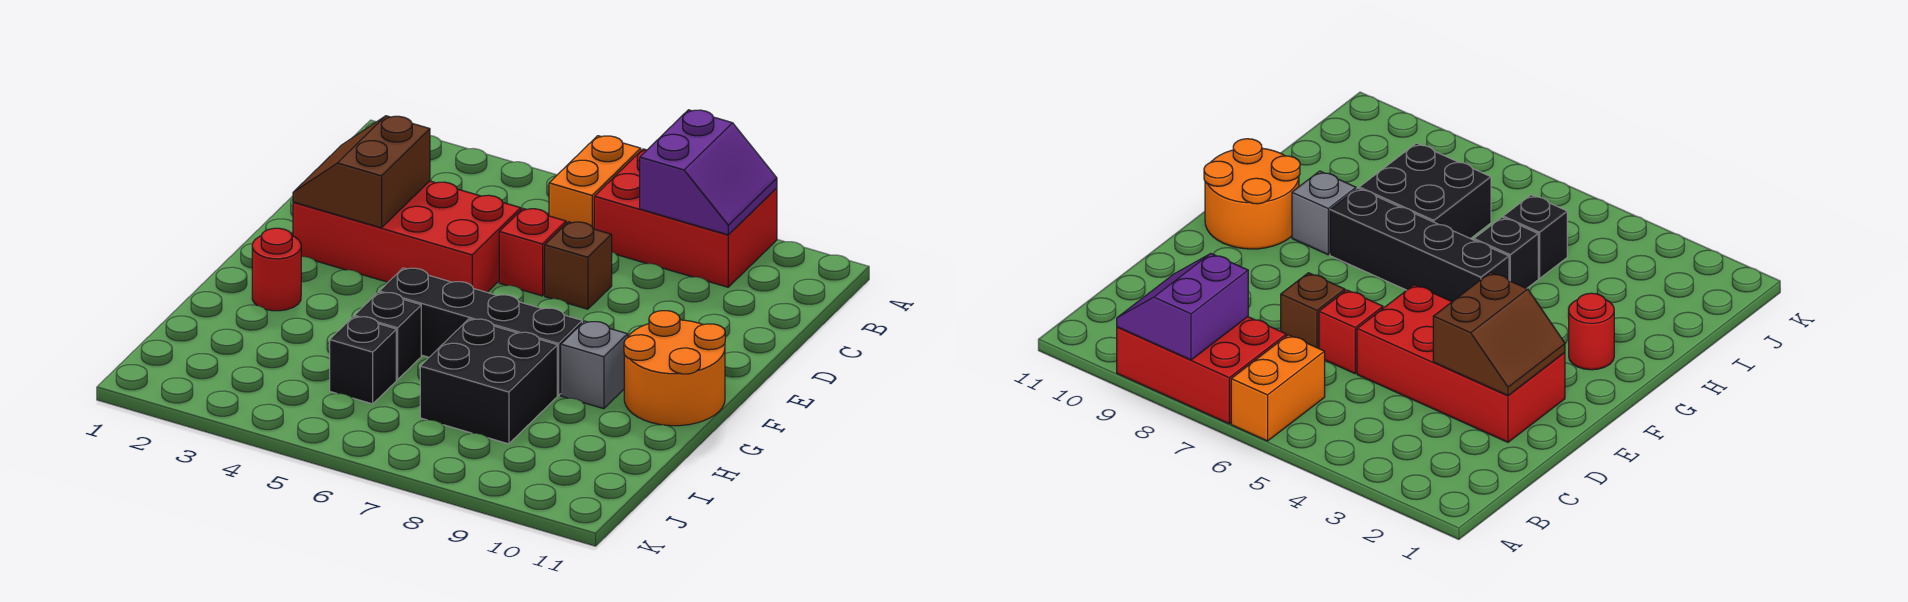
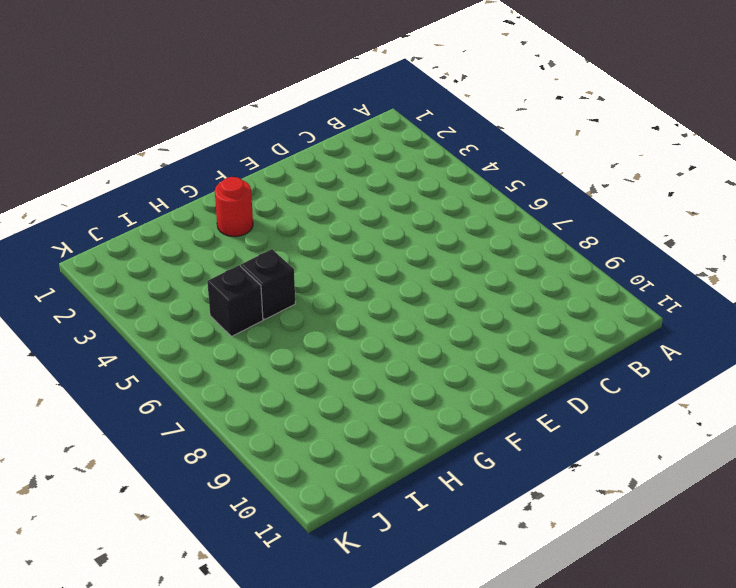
none -> orange 1x2 brick [549,136,641,229]
none -> red 2x3 brick [594,149,777,287]
none -> red 2x4 brick [293,181,521,292]

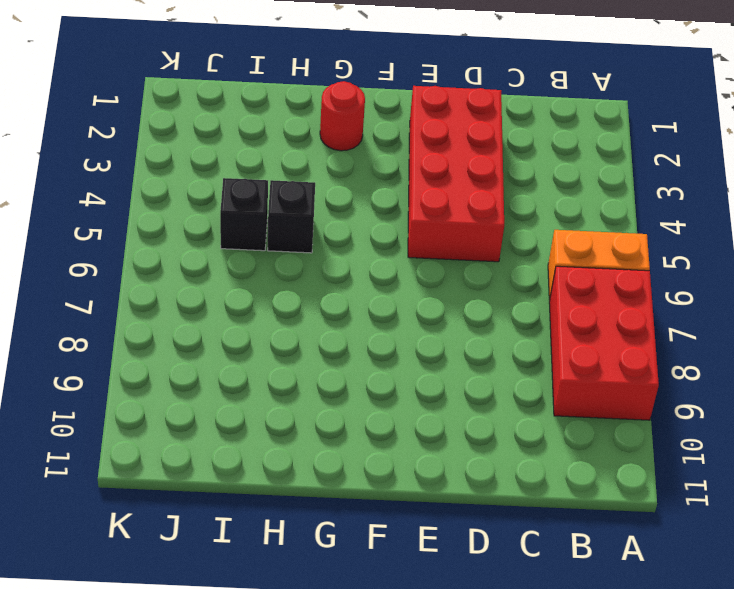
none -> red 1x1 brick [499,209,566,296]
none -> brown 1x1 brick [545,222,612,309]
none -> orange 2x2 round brick [624,311,725,426]

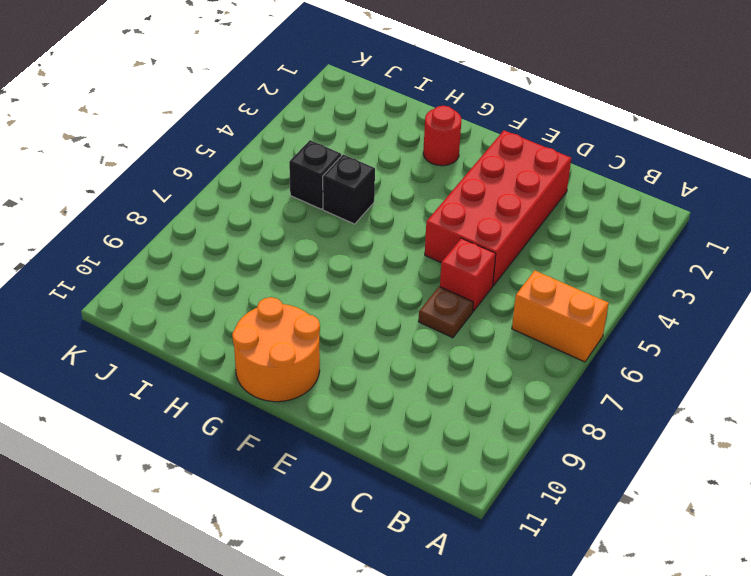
brown 1x1 plate [418,287,473,338] -> brown 1x1 brick [545,222,612,309]
none -> red 2x3 brick [594,149,777,287]
none -> black 1x4 brick [379,268,582,395]
none -> grey 1x1 brick [561,321,628,409]

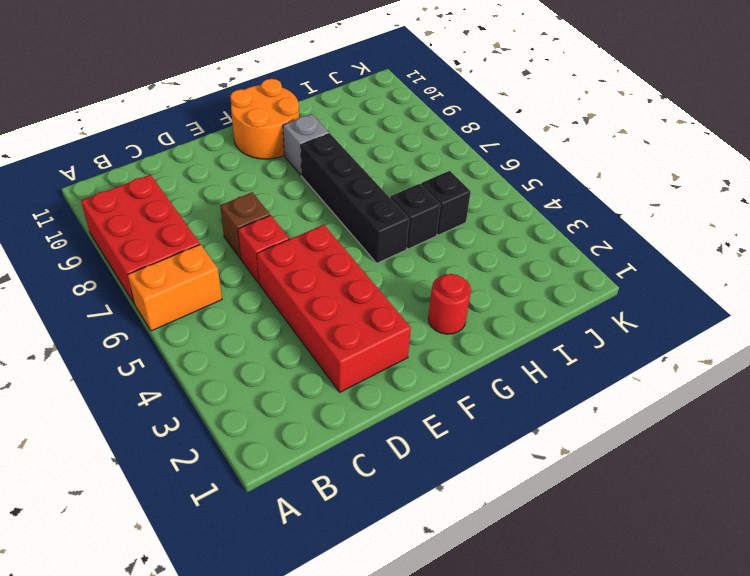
none -> black 2x2 brick [420,319,557,444]
none -> purple 2x2 slope [640,110,777,235]
none -> brown 2x2 slope [293,116,430,228]

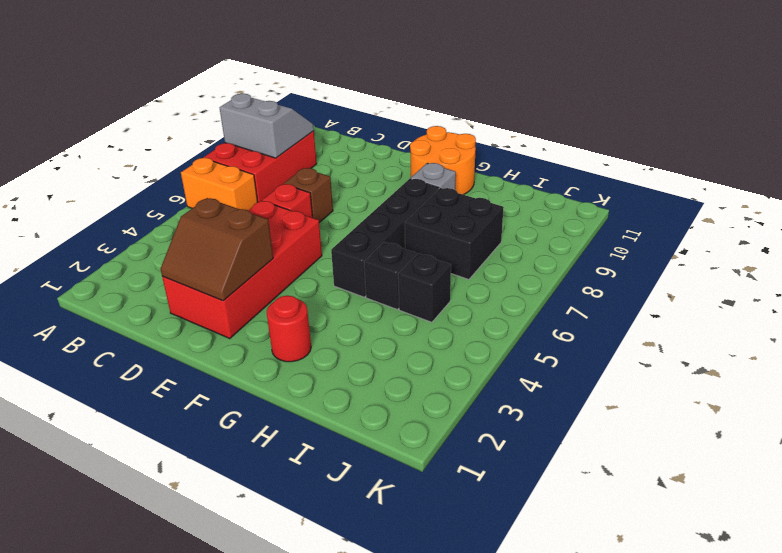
grey 2x2 slope [220,94,314,158] -> purple 2x2 slope [640,110,777,235]

